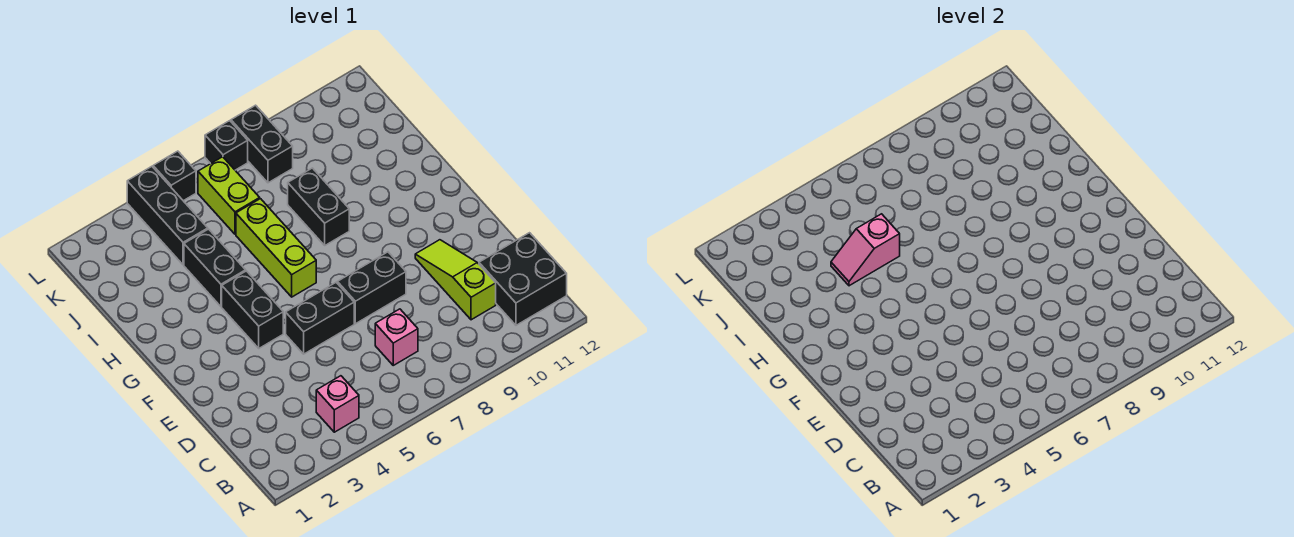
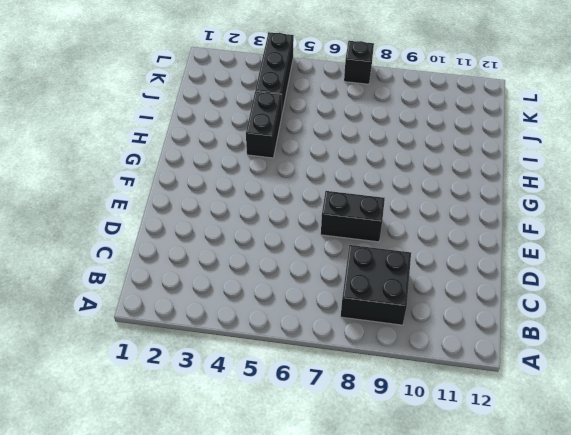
black 2x2 brick [341,245,411,325] -> black 2x2 brick moved to [479,233,567,325]
none -> pink 1x1 brick [316,376,359,432]
none -> pink 1x1 brick [375,309,418,365]
none -> lime 1x3 slope [415,240,496,320]

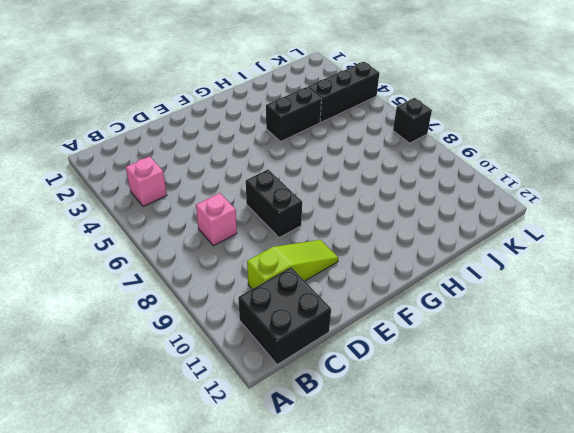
none -> black 1x2 brick [286,283,354,354]
none -> black 1x2 brick [222,271,283,348]
none -> lime 1x3 brick [236,199,316,297]

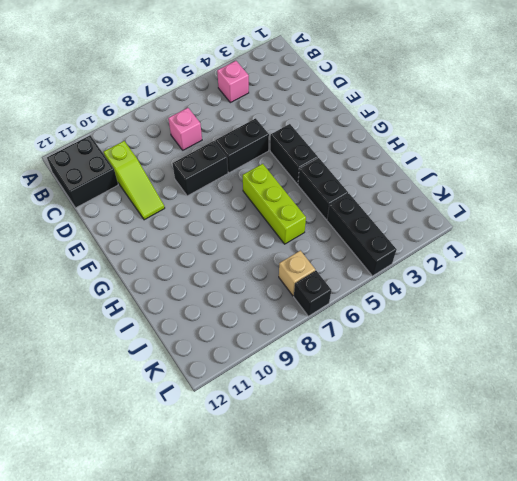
tan 1x1 brick [279,251,315,296] -> none
none -> black 1x2 brick [288,168,349,245]
none -> lime 1x2 brick [198,157,260,234]
none -> black 1x2 brick [231,105,293,183]

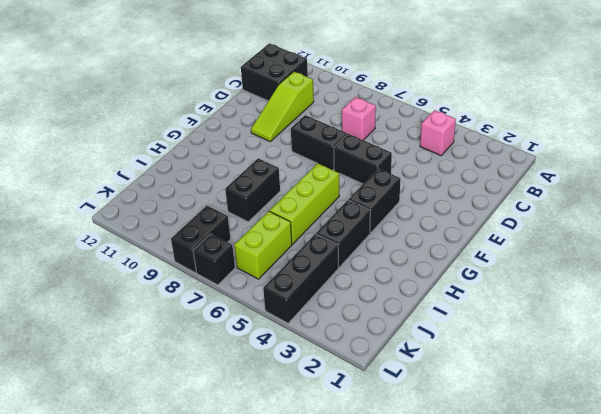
none -> black 1x1 brick [153,151,196,201]
none -> pink 1x2 slope [831,214,900,286]

